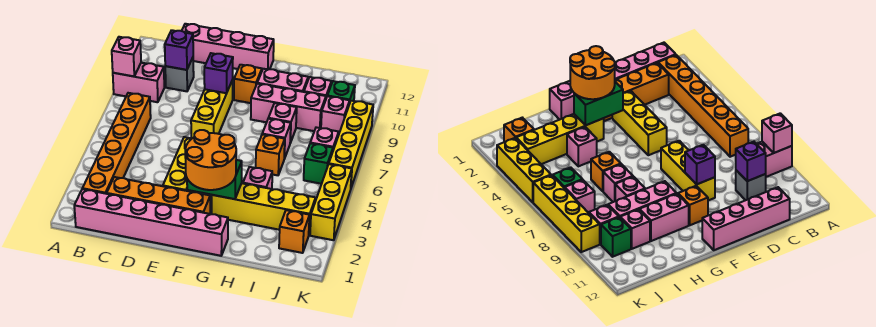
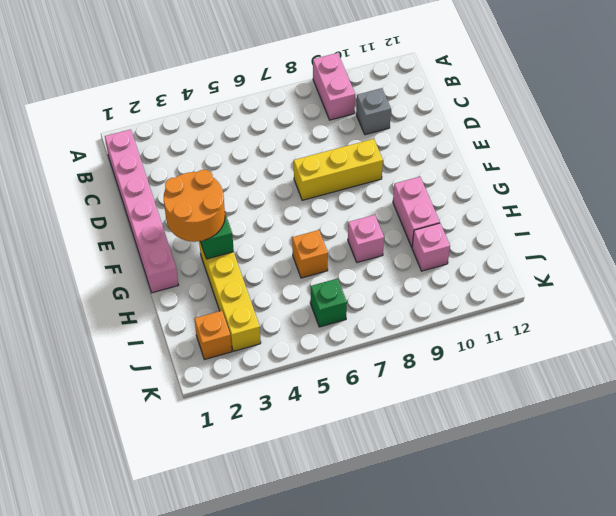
none -> orange 1x6 brick [82,93,151,194]
none -> orange 1x4 brick [107,177,210,214]
none -> pink 1x4 brick [182,24,274,70]

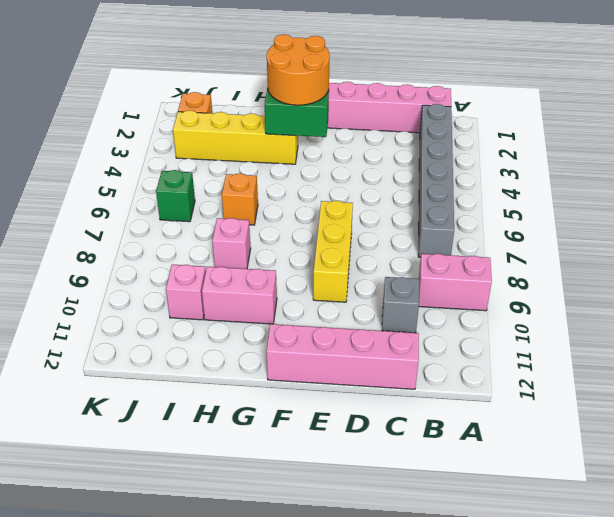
grey 1x6 brick [418,104,454,257] -> orange 1x6 brick [82,93,151,194]
none -> orange 1x4 brick [107,177,210,214]
none -> yellow 1x3 brick [163,137,195,192]
none -> orange 1x1 brick [234,65,262,103]

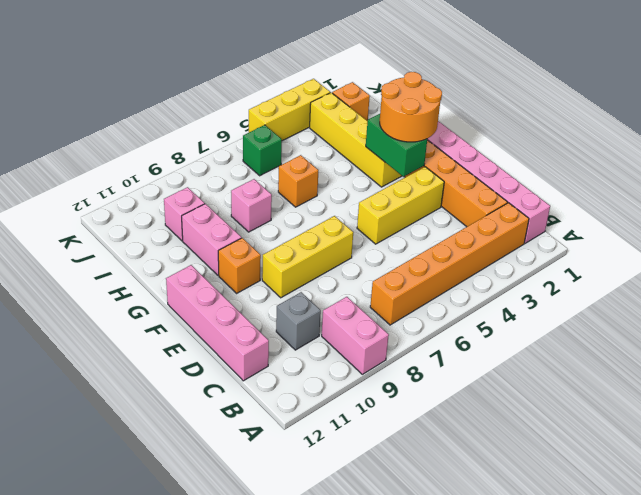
none -> pink 1x3 brick [251,84,326,131]
none -> pink 1x1 brick [243,167,272,189]
none -> pink 1x1 brick [262,119,291,159]

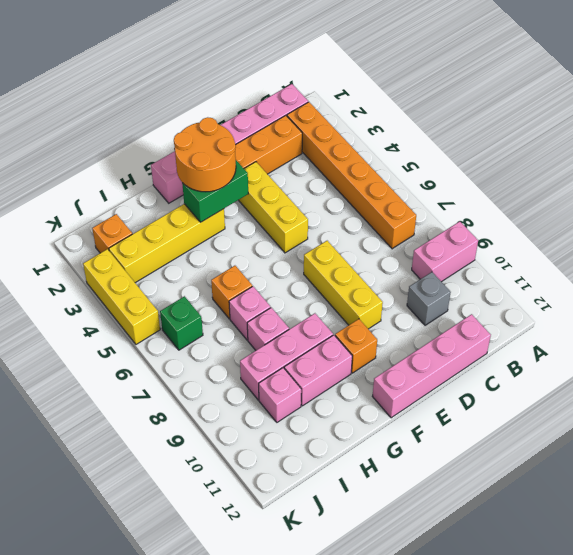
none -> pink 1x1 brick [243,167,272,189]
none -> pink 1x1 brick [310,127,339,150]
none -> pink 1x1 brick [321,96,350,133]

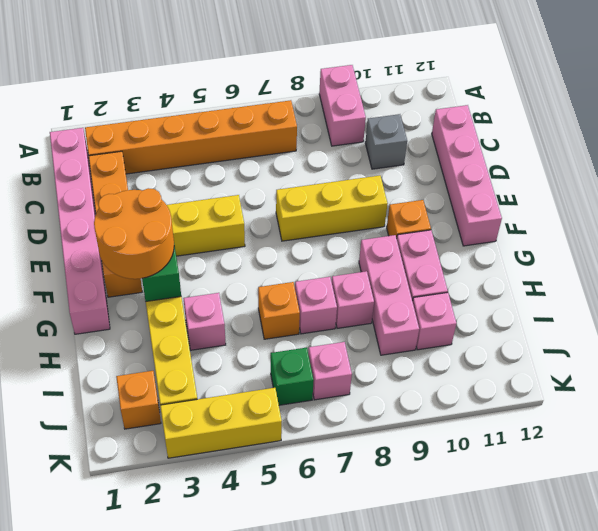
none -> pink 1x1 brick [321,96,350,133]
none -> green 1x1 brick [328,81,355,104]
none -> yellow 1x4 brick [329,101,373,187]

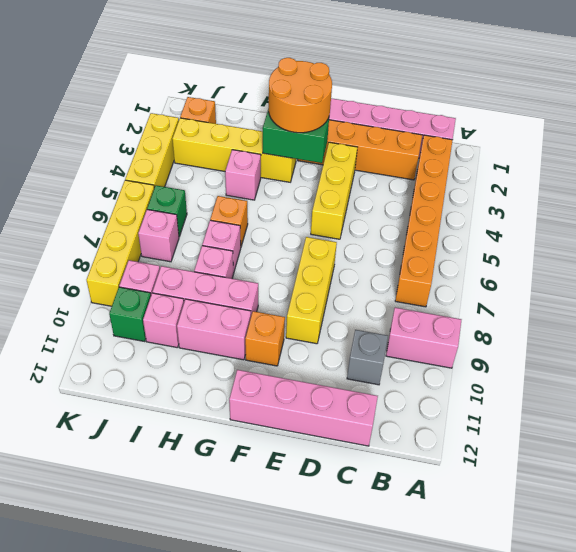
none -> pink 1x1 brick [112,37,141,76]
none -> purple 1x1 brick [165,30,193,70]
none -> purple 1x1 brick [204,53,233,93]

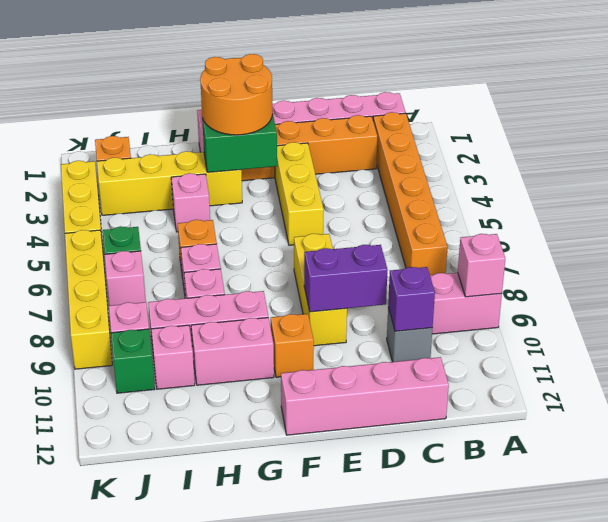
purple 1x2 brick [304,245,388,312] -> purple 1x1 brick [204,53,233,93]

